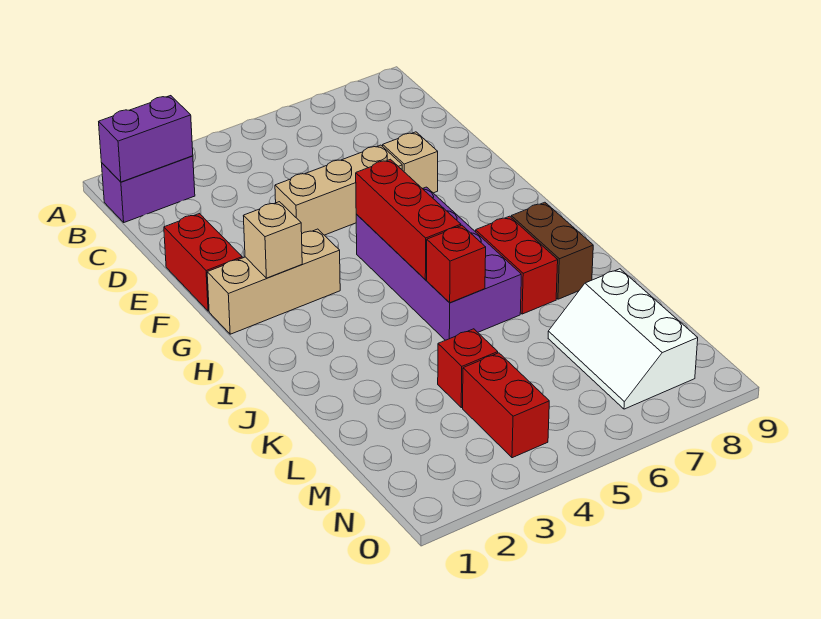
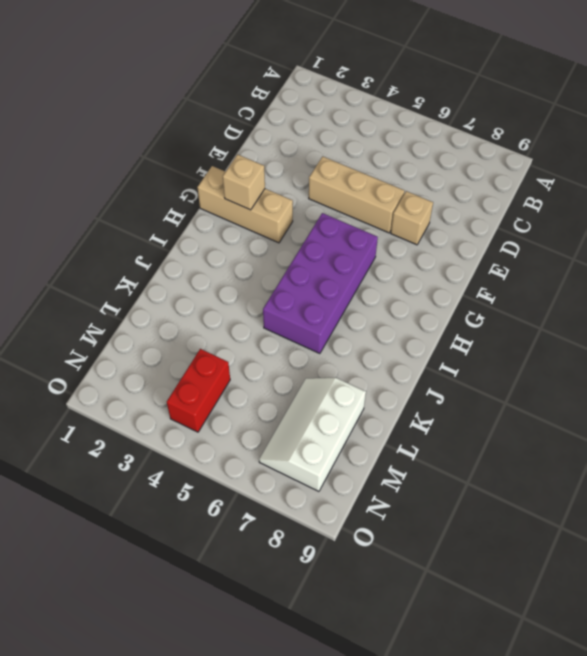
none -> purple 1x2 brick [102,156,195,222]
none -> red 1x2 brick [164,214,242,311]
none -> red 1x2 brick [476,216,558,314]

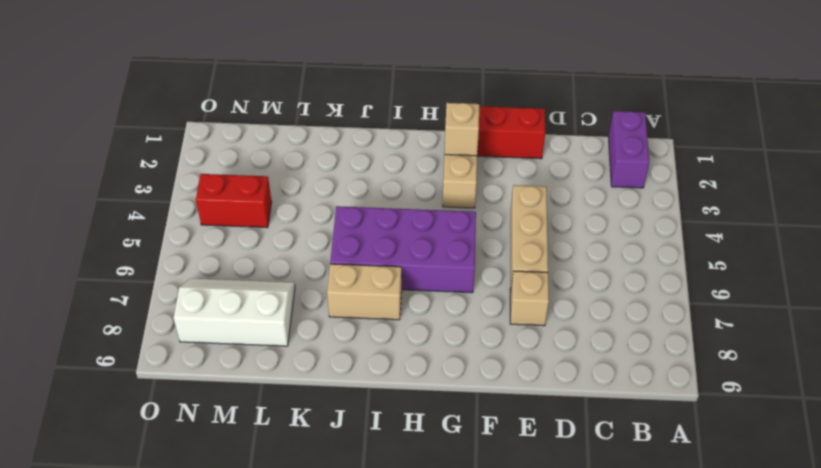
tan 1x2 brick [327,264,402,320] -> red 1x2 brick [476,216,558,314]
none -> brown 1x2 brick [511,202,593,299]
none -> red 1x1 brick [438,329,498,408]
none -> purple 1x2 brick [99,96,193,182]

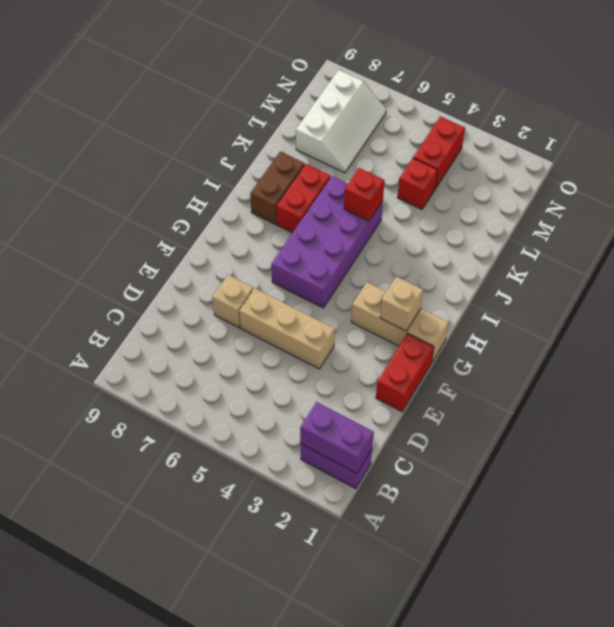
none -> red 1x3 brick [356,159,461,280]

